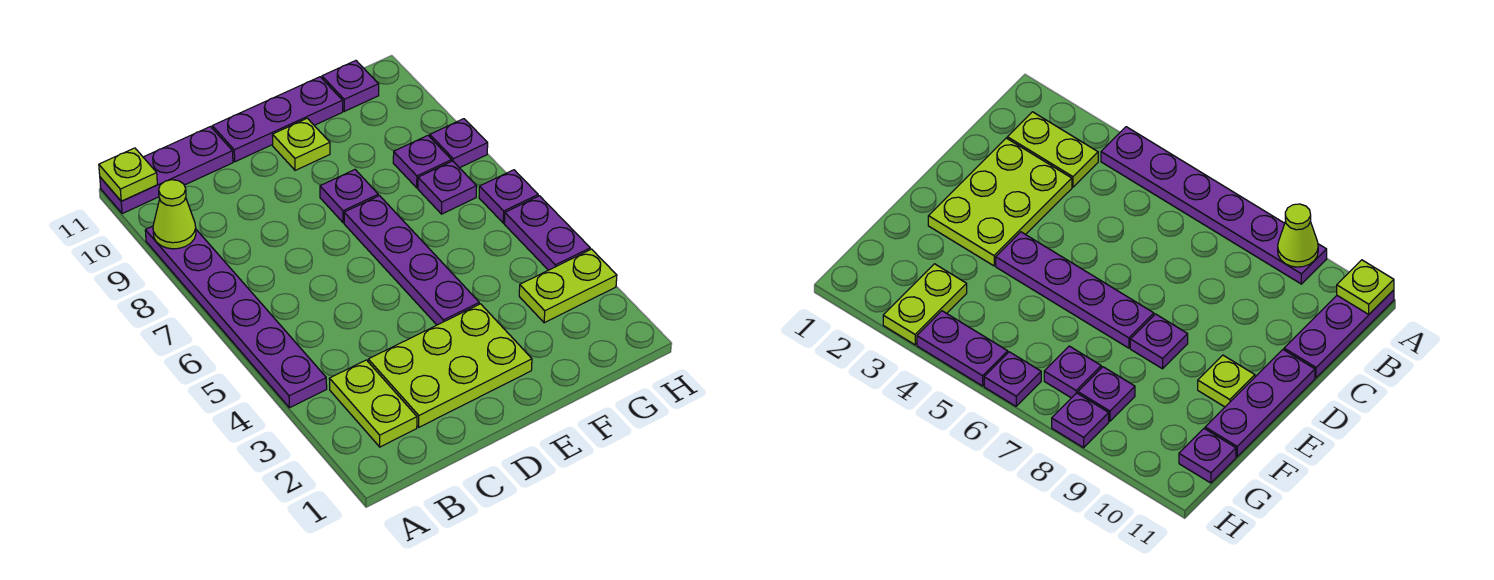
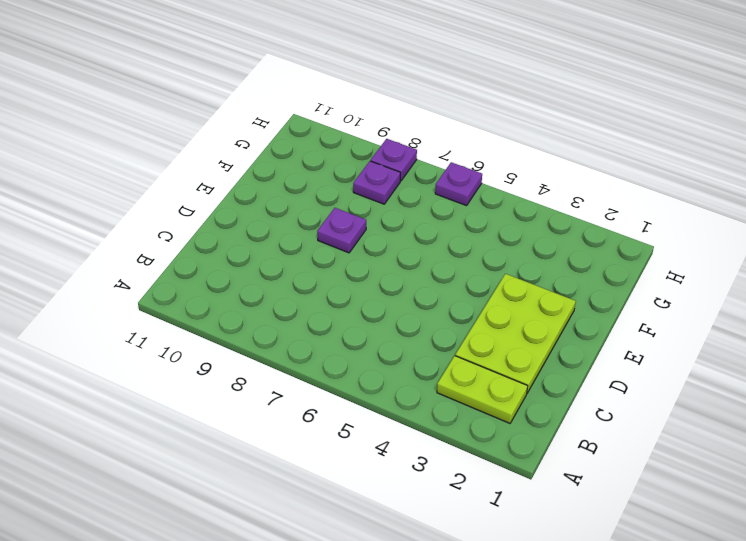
none -> purple 1x6 plate [145,226,327,408]
none -> purple 1x3 plate [100,127,233,214]
none -> purple 1x3 plate [212,77,343,162]

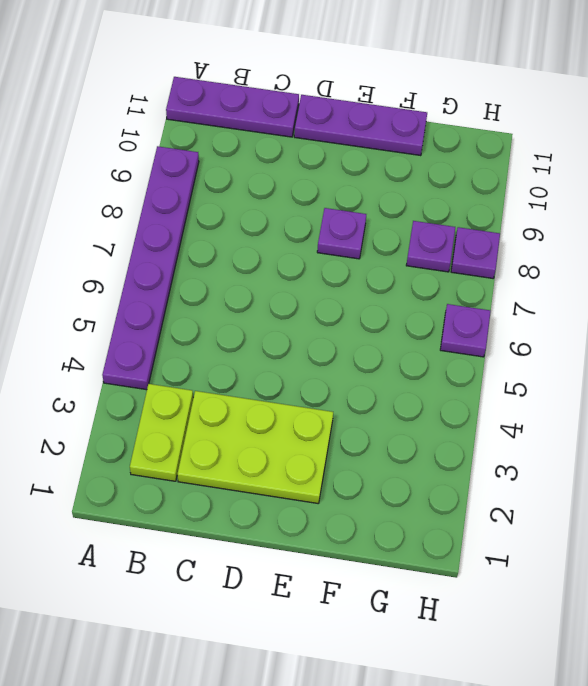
none -> purple 1x4 plate [344,196,479,325]
none -> lime 1x1 plate [272,118,330,170]
none -> lime 1x2 plate [519,249,617,323]

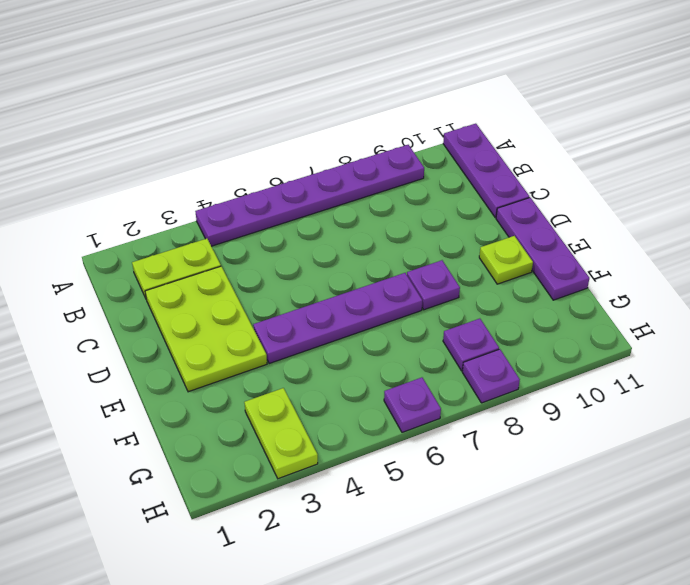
none -> purple 1x1 plate [418,161,477,214]
none -> purple 1x1 plate [322,61,379,111]
none -> purple 1x2 plate [504,196,590,270]

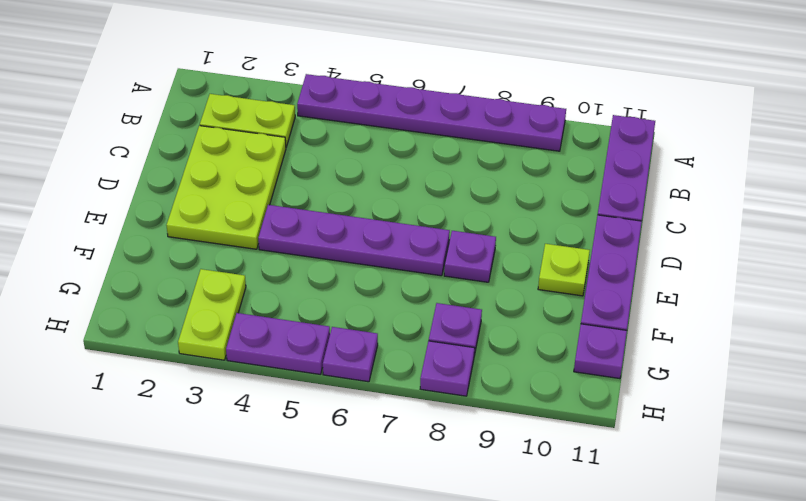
none -> purple 1x1 plate [418,161,477,214]
none -> lime 1x1 cone [153,180,196,249]
none -> lime 1x1 plate [99,148,157,201]

